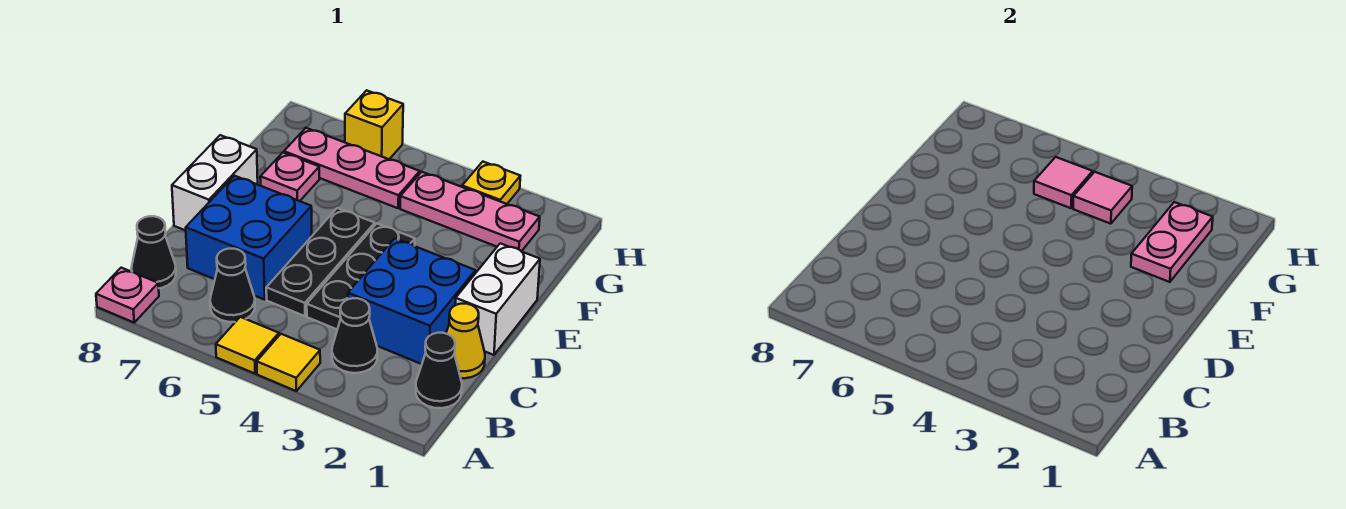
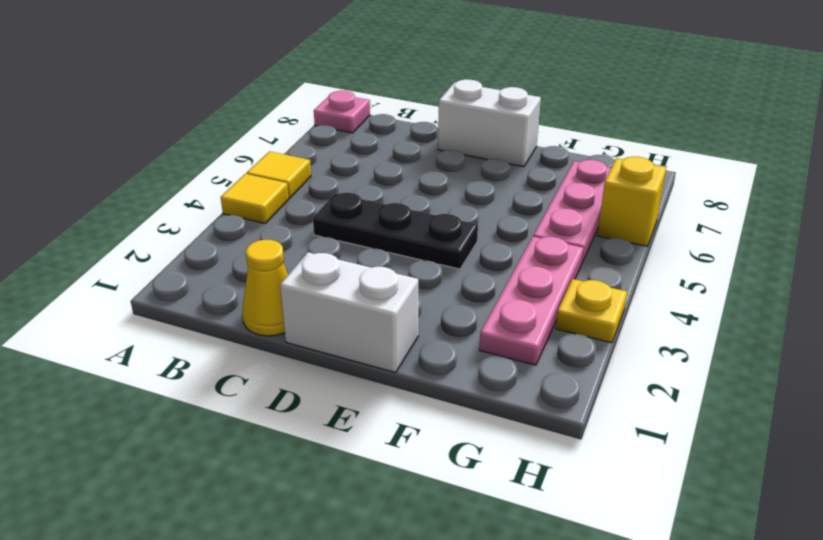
none -> black 1x1 cone [416,333,462,408]
none -> black 1x1 cone [332,298,377,373]
none -> black 1x1 cone [210,249,255,322]

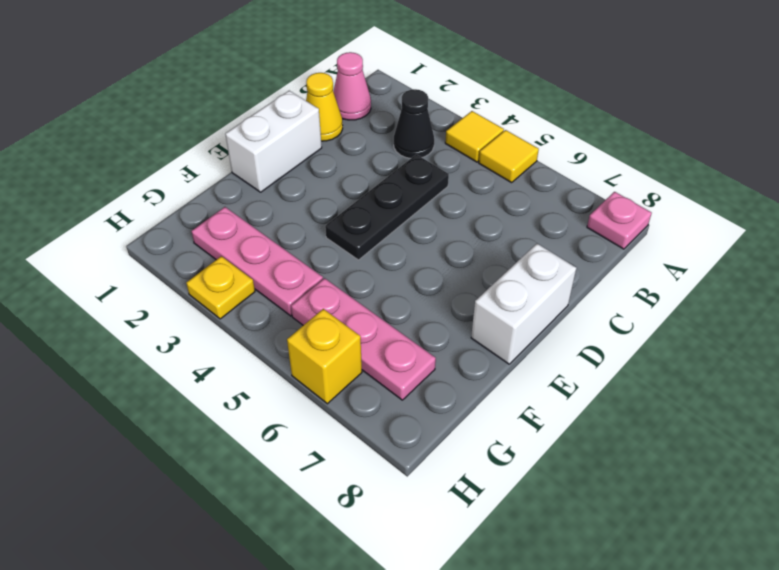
pink 1x1 cone [333,52,371,120] -> black 1x1 cone [416,333,462,408]
none -> black 1x1 cone [210,249,255,322]
none -> black 1x1 cone [131,216,176,288]
none -> blue 2x2 brick [348,238,476,364]

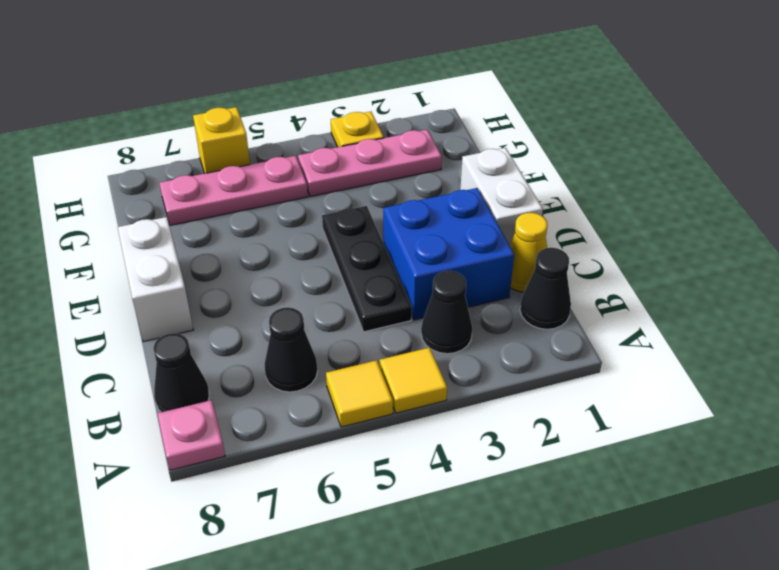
none -> black 1x3 plate [266,208,375,316]
none -> blue 2x2 brick [186,176,312,300]
none -> pink 1x1 plate [260,153,319,201]

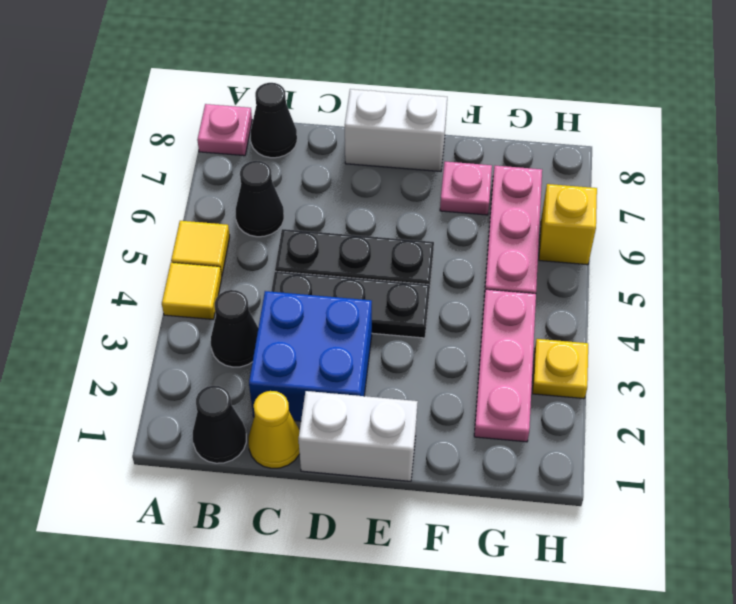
none -> blue 2x2 brick [186,176,312,300]
none -> pink 1x2 plate [1131,202,1213,282]
none -> pink 1x1 tile [1073,172,1132,224]

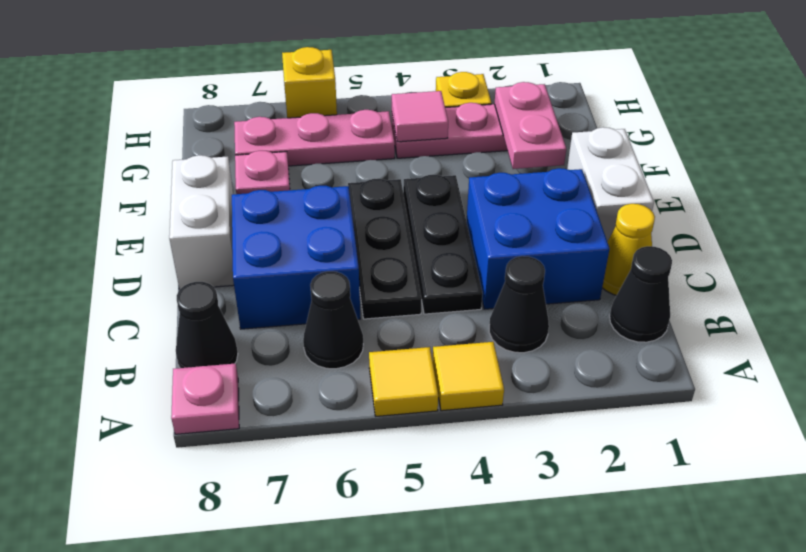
none -> pink 1x1 tile [1034,157,1093,208]

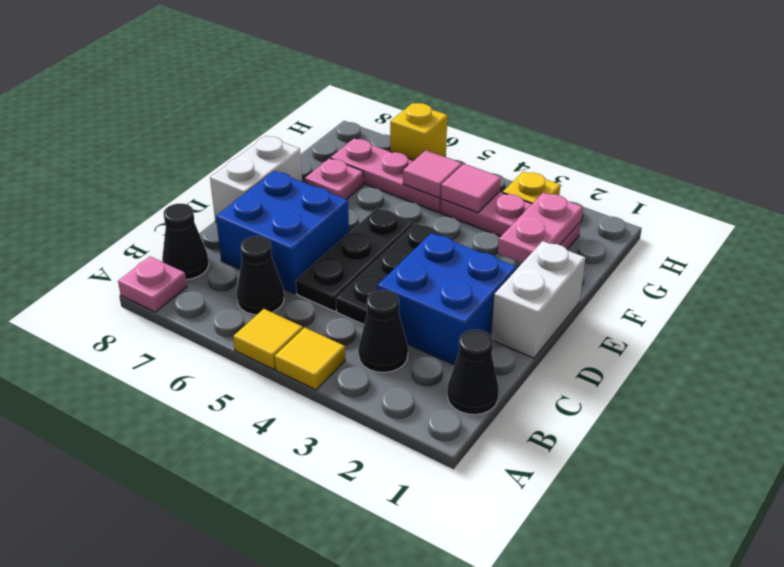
none -> yellow 1x1 cone [446,304,485,378]

